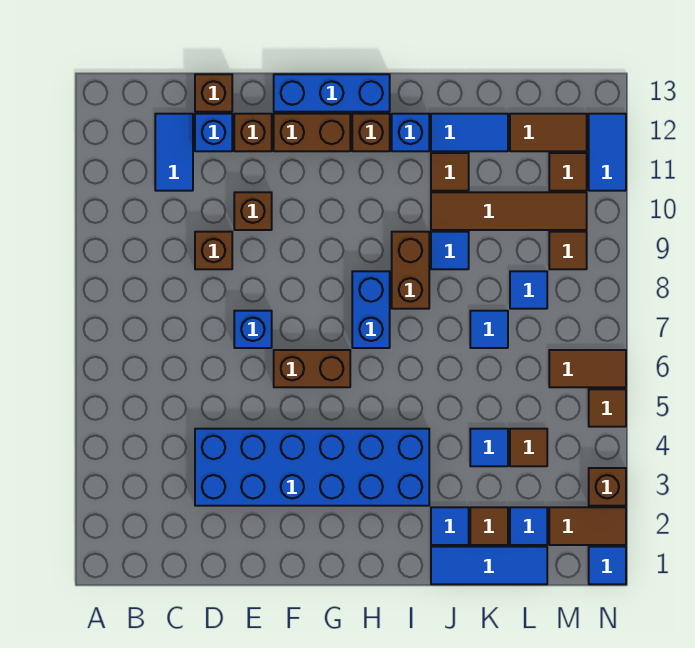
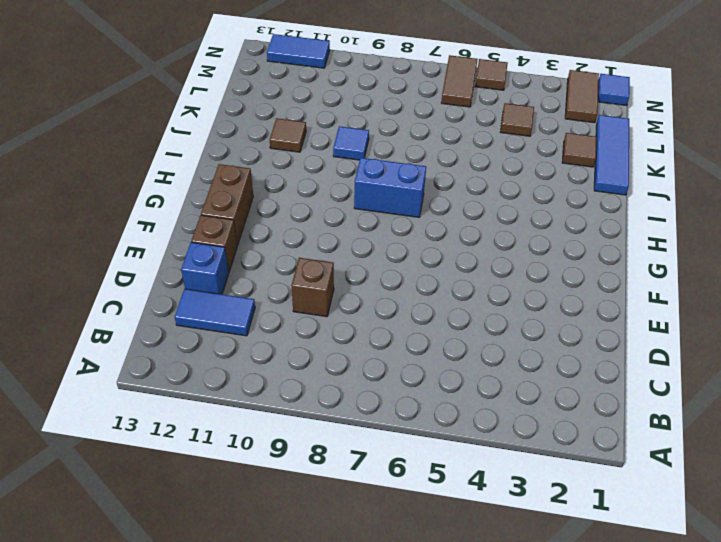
none -> blue 2x6 brick [195,429,429,506]
none -> brown 1x1 brick [195,74,232,112]
none -> blue 1x1 brick [234,311,272,348]
none -> brown 1x1 brick [234,192,272,230]

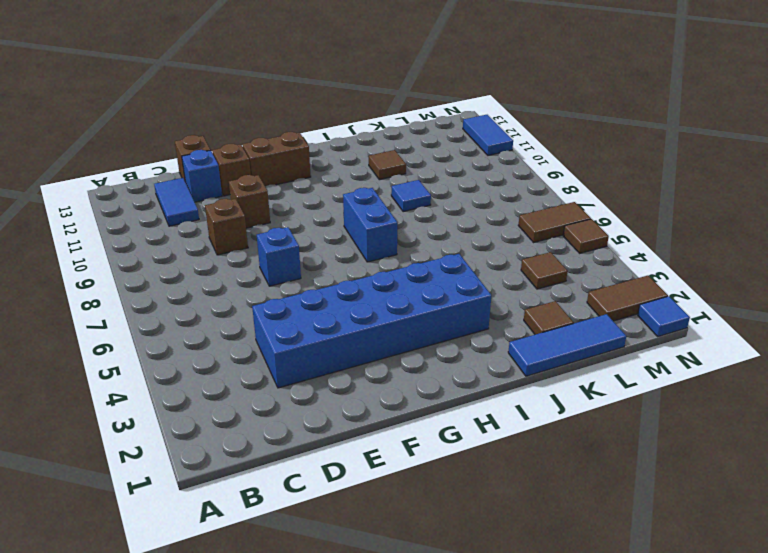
none -> brown 1x2 brick [274,350,350,387]
none -> blue 1x3 brick [274,74,390,112]
none -> brown 1x1 brick [352,114,390,151]
none -> brown 1x2 brick [392,232,429,309]

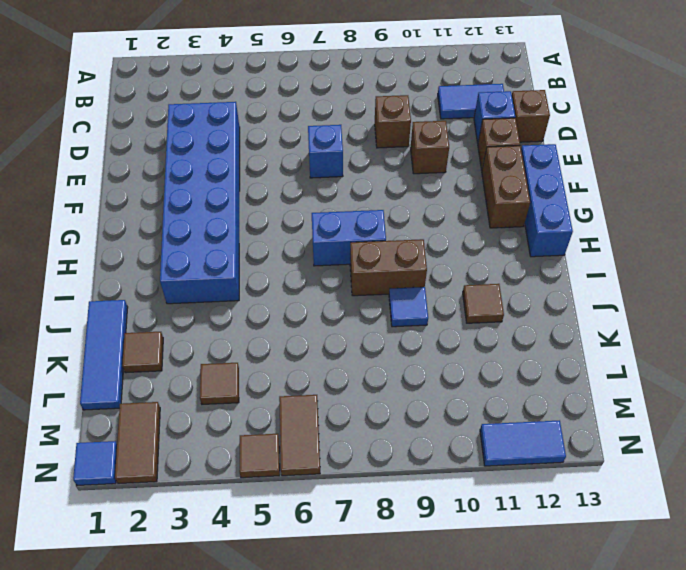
none -> brown 1x2 brick [274,350,350,387]
none -> brown 1x1 brick [352,114,390,151]
none -> blue 1x1 brick [392,114,429,151]
none -> blue 1x1 tile [431,507,469,545]

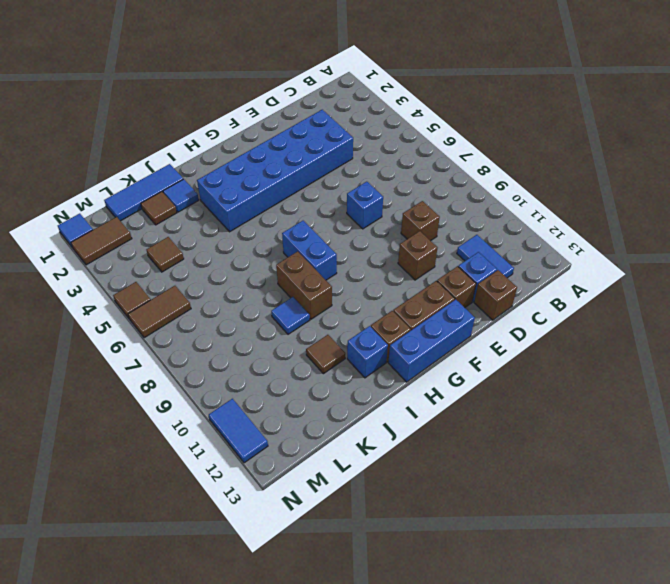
none -> brown 1x2 brick [274,350,350,387]
none -> brown 1x4 tile [431,192,587,230]
none -> blue 1x2 tile [431,114,508,151]
none -> blue 1x1 tile [470,429,508,466]

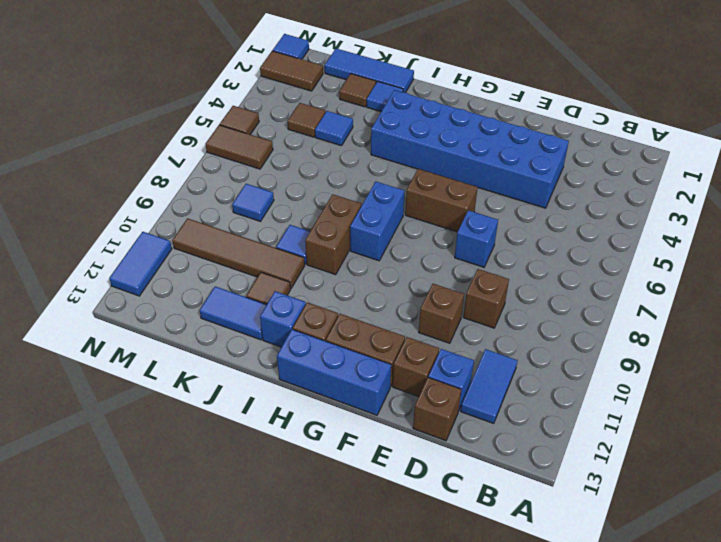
none -> blue 1x1 tile [470,311,508,348]
none -> blue 1x1 tile [510,507,547,545]
none -> brown 1x2 tile [510,114,587,151]
none -> brown 1x1 tile [549,232,587,269]

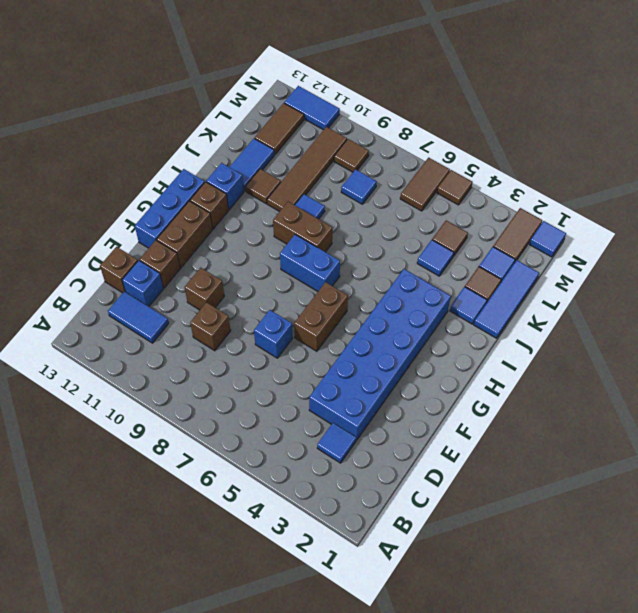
blue 1x1 tile [317,423,356,463] -> blue 1x1 tile moved to [470,311,508,348]
none -> brown 1x1 tile [549,153,587,191]
none -> brown 1x1 brick [589,468,626,506]

